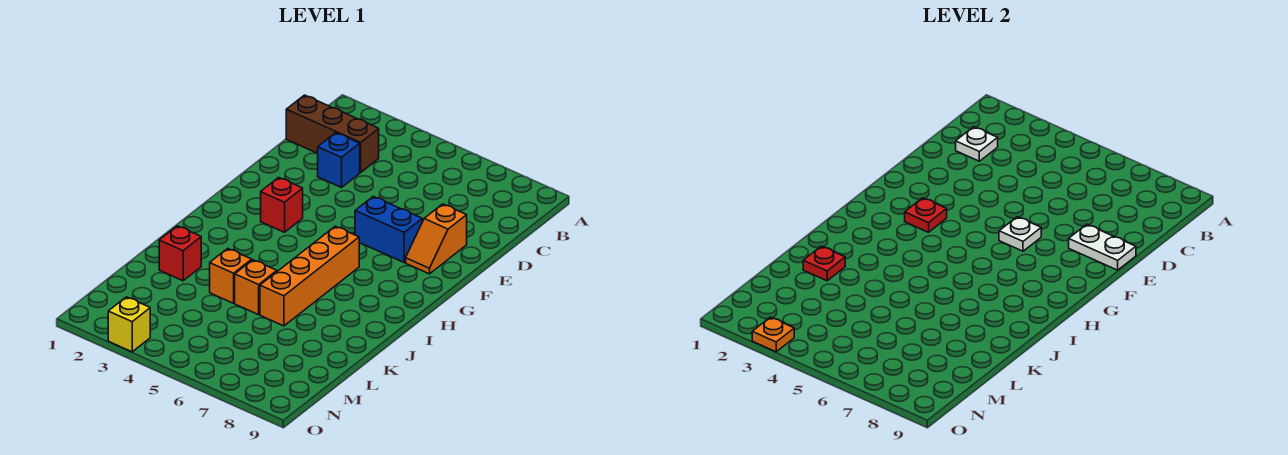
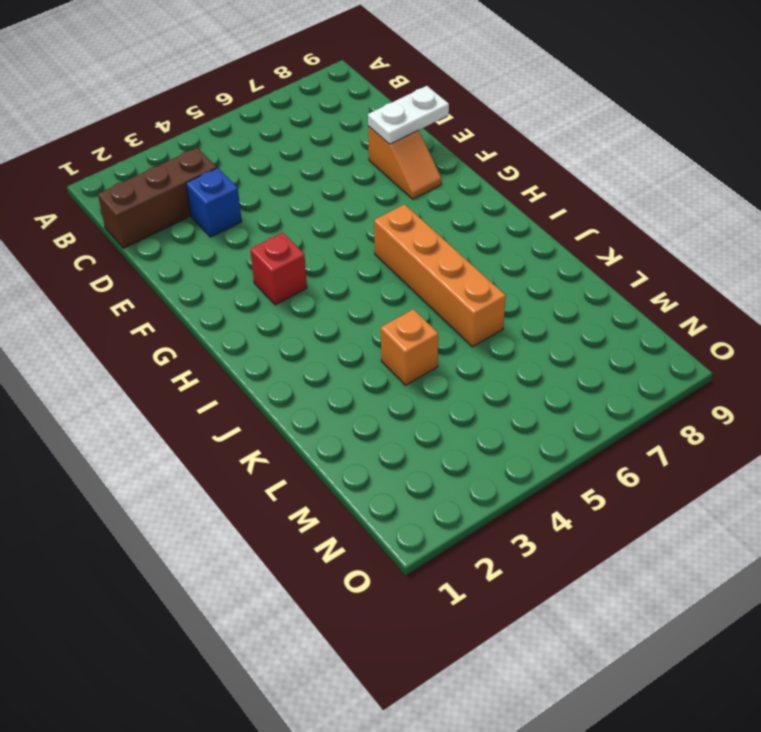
none -> blue 1x2 brick [355,196,422,262]
none -> red 1x1 brick [159,226,201,281]
none -> orange 1x1 brick [235,260,277,315]

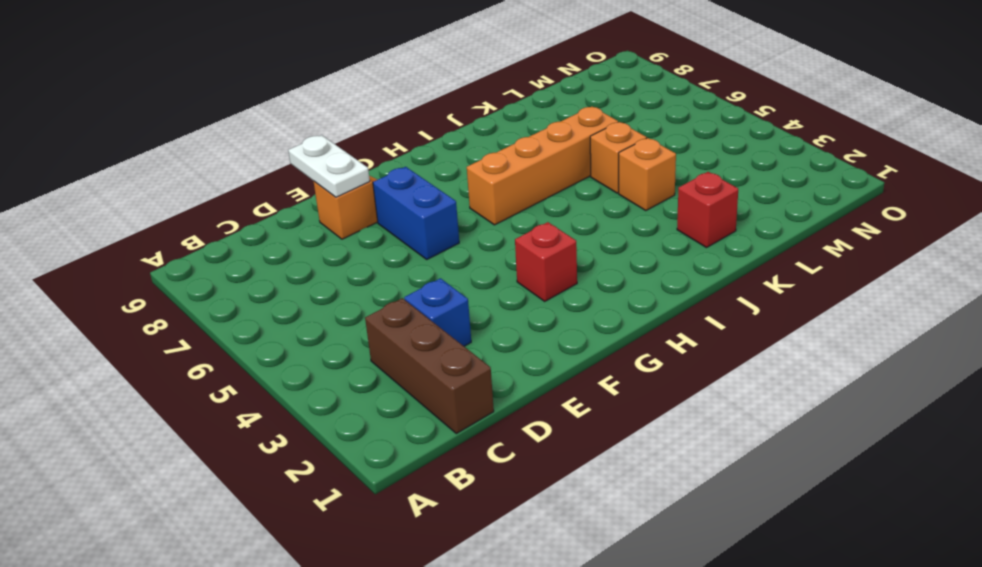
none -> yellow 1x1 brick [108,297,150,352]
none -> white 1x1 plate [956,127,998,161]
none -> white 1x1 plate [999,217,1041,251]

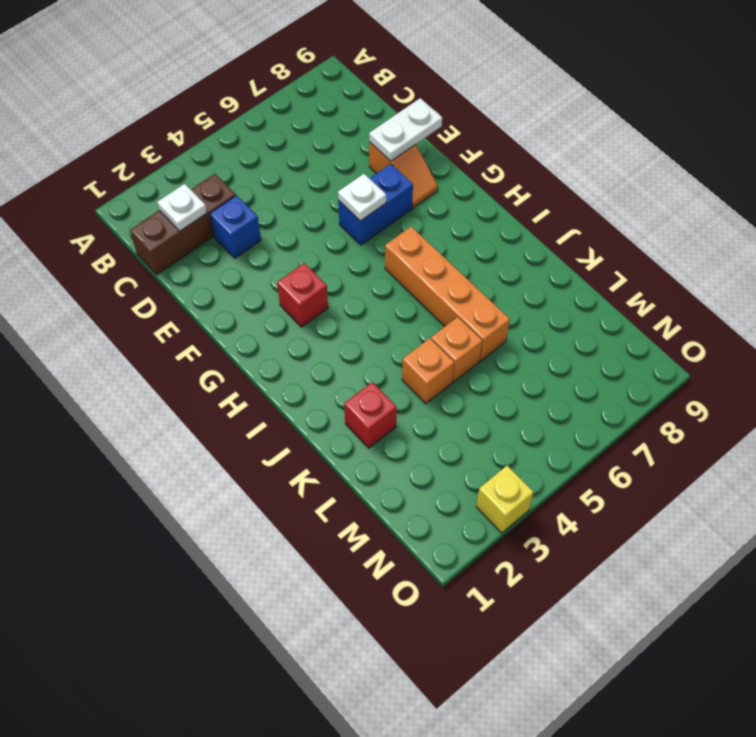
none -> red 1x1 plate [905,198,947,232]
none -> red 1x1 plate [803,246,845,281]
none -> orange 1x1 plate [752,317,794,352]

